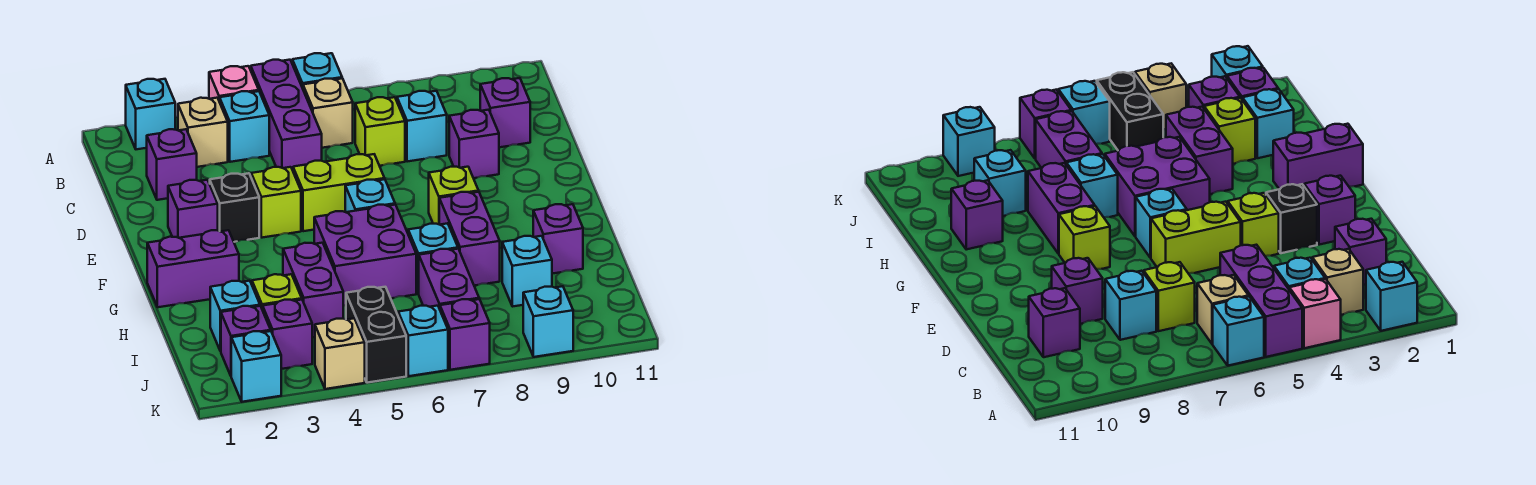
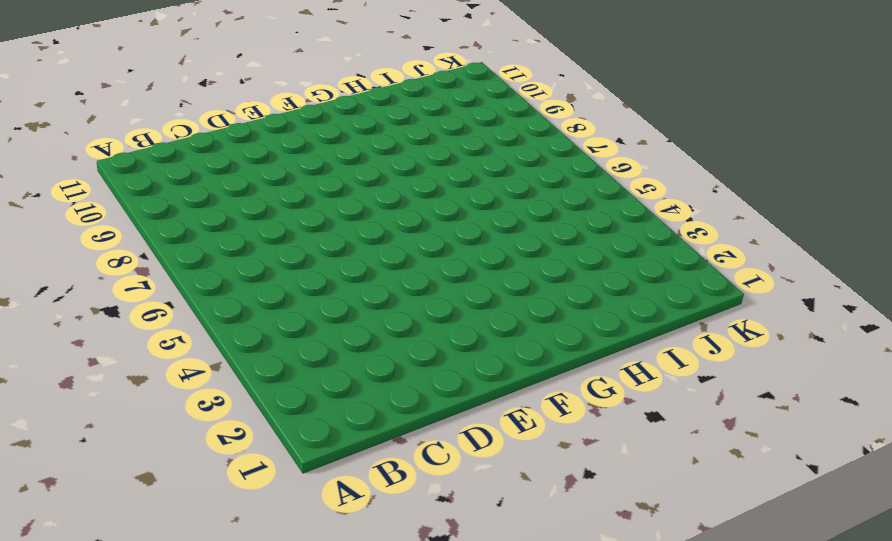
none -> cyan 1x1 brick [126,79,175,149]
none -> pink 1x1 brick [209,66,259,102]
none -> purple 1x3 brick [251,60,322,170]
none -> cyan 1x1 brick [292,53,342,88]

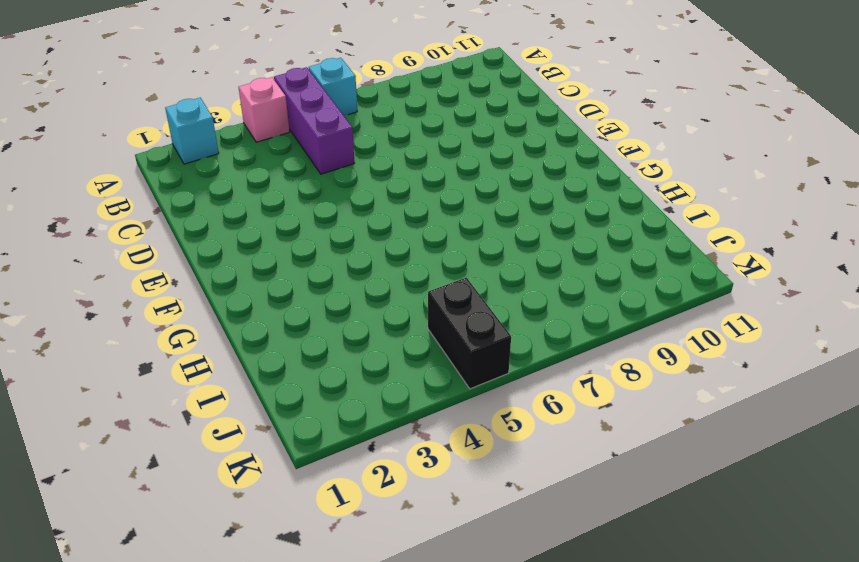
none -> tan 1x1 brick [178,98,228,167]
none -> cyan 1x1 brick [220,91,269,162]
none -> tan 1x1 brick [303,78,353,148]
none -> purple 1x1 brick [147,129,197,200]

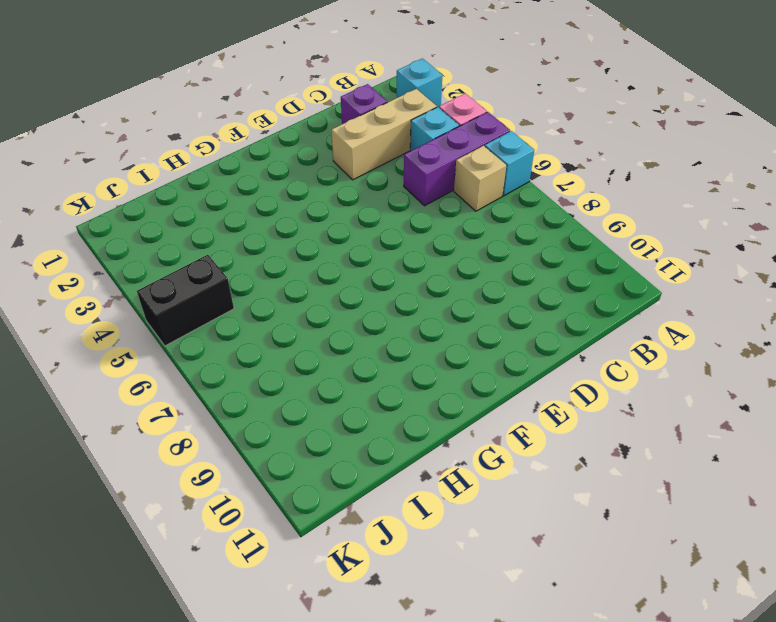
tan 1x3 brick [332,89,437,180] -> tan 1x1 brick [178,98,228,167]
none -> lime 1x1 brick [355,97,405,166]
none -> cyan 1x1 brick [397,91,447,162]
none -> purple 1x1 brick [480,78,530,147]
none -> purple 1x1 brick [449,110,499,178]

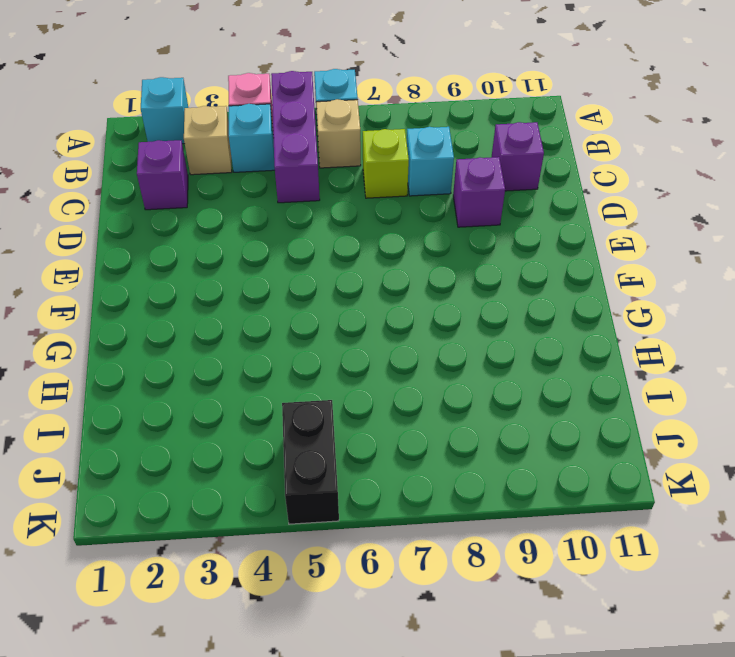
none -> purple 1x1 brick [168,180,218,238]
none -> black 1x1 brick [210,173,259,242]
none -> lime 1x1 brick [251,167,301,238]
none -> lime 1x2 brick [293,154,385,231]

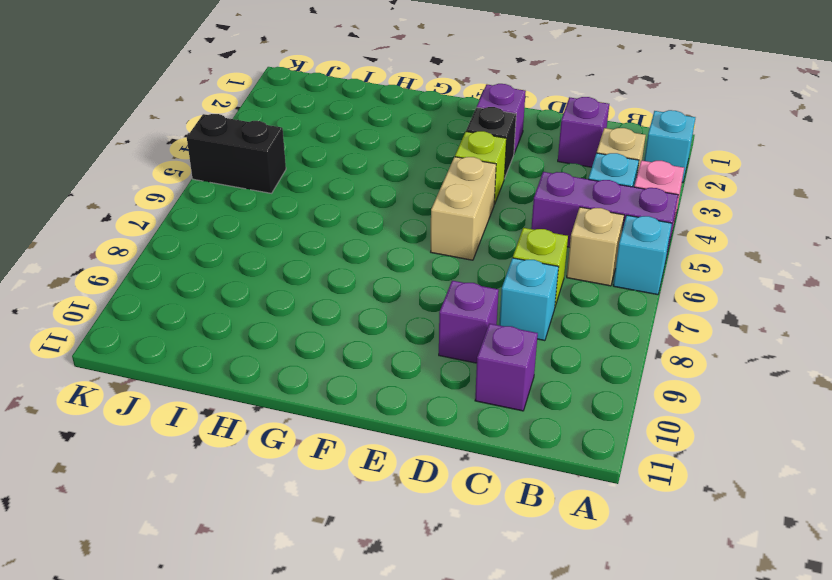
tan 1x2 brick [431,157,496,260] -> lime 1x2 brick [293,154,385,231]
none -> cyan 1x1 brick [345,179,395,212]
none -> lime 1x1 brick [429,167,479,224]
none -> purple 1x2 brick [147,230,239,307]
none -> purple 2x2 brick [314,205,416,306]

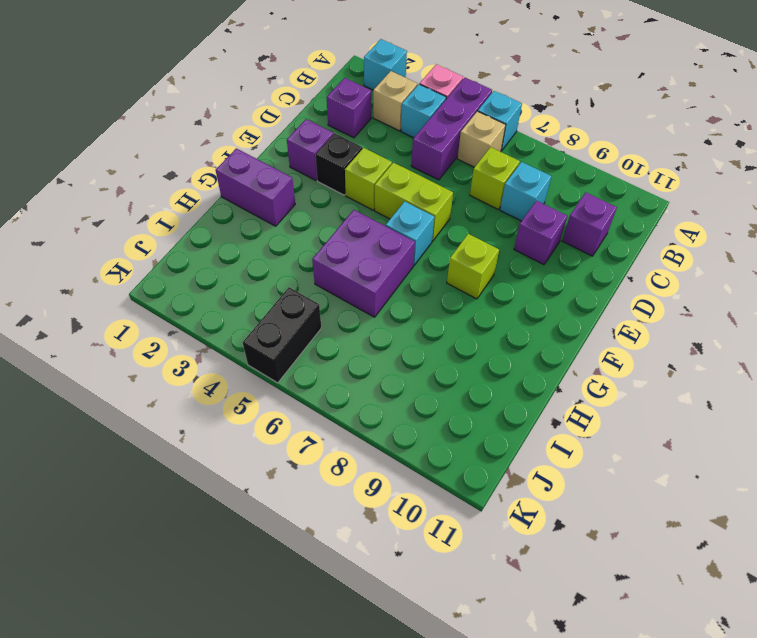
none -> purple 1x2 brick [439,192,500,286]
none -> purple 1x2 brick [283,243,343,337]
none -> cyan 1x1 brick [408,223,458,294]
none -> purple 1x1 brick [533,204,583,274]

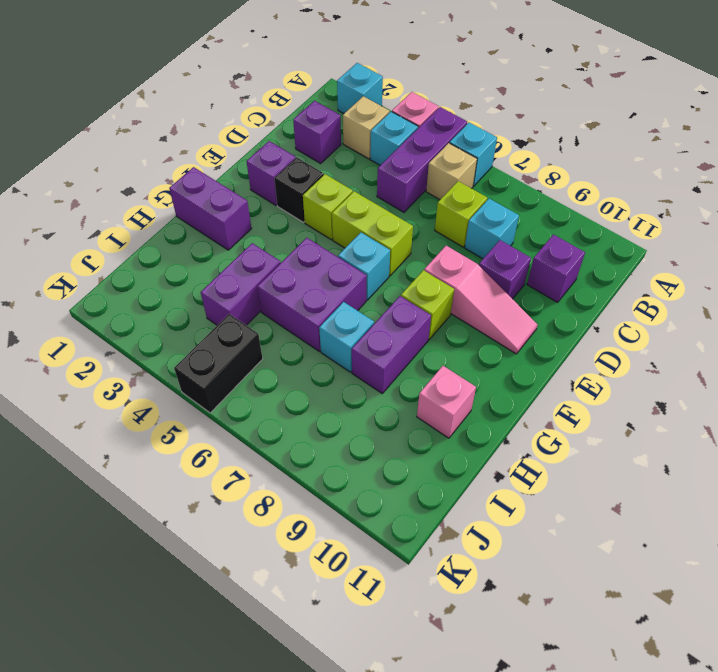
pink 1x3 slope [424,246,538,354] -> none
pink 1x1 brick [417,366,476,438] -> purple 1x1 brick [533,204,583,274]
none -> cyan 1x1 brick [210,281,260,351]
none -> lime 1x1 brick [252,274,302,310]
none -> purple 1x2 brick [419,249,479,309]
none -> cyan 1x1 brick [502,236,552,307]

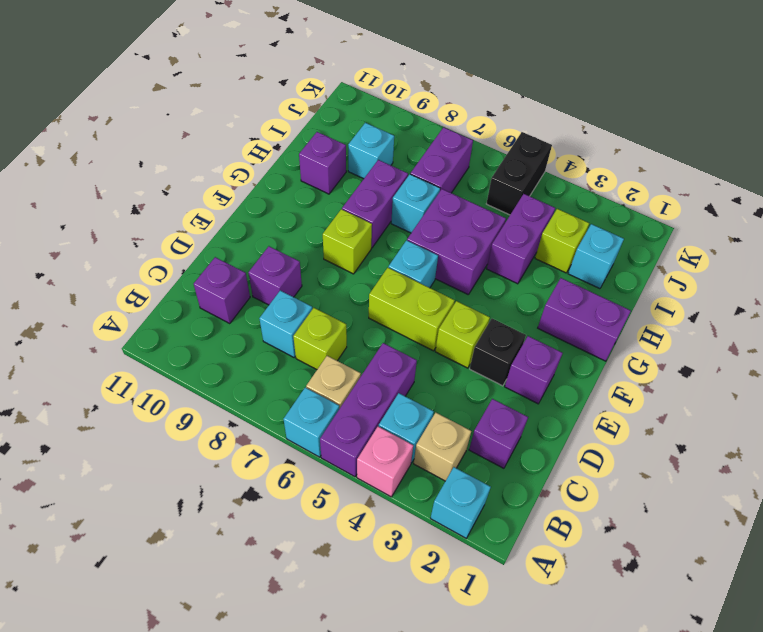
none -> purple 1x1 brick [221,306,271,376]
none -> purple 1x1 brick [263,300,312,369]
none -> cyan 1x1 brick [231,331,281,402]
none -> tan 1x1 brick [315,318,365,389]

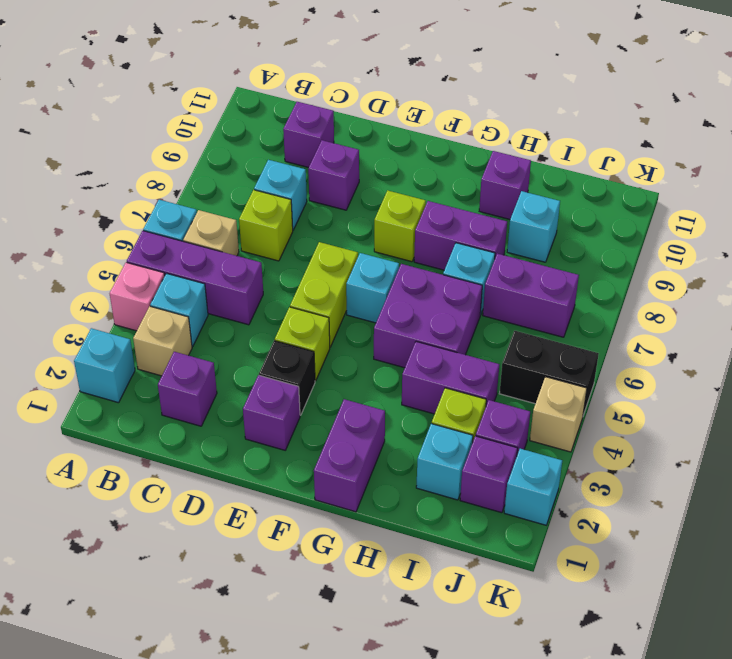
none -> cyan 1x1 brick [398,306,448,376]
none -> purple 1x1 brick [440,299,490,370]
none -> cyan 1x1 brick [523,286,573,357]

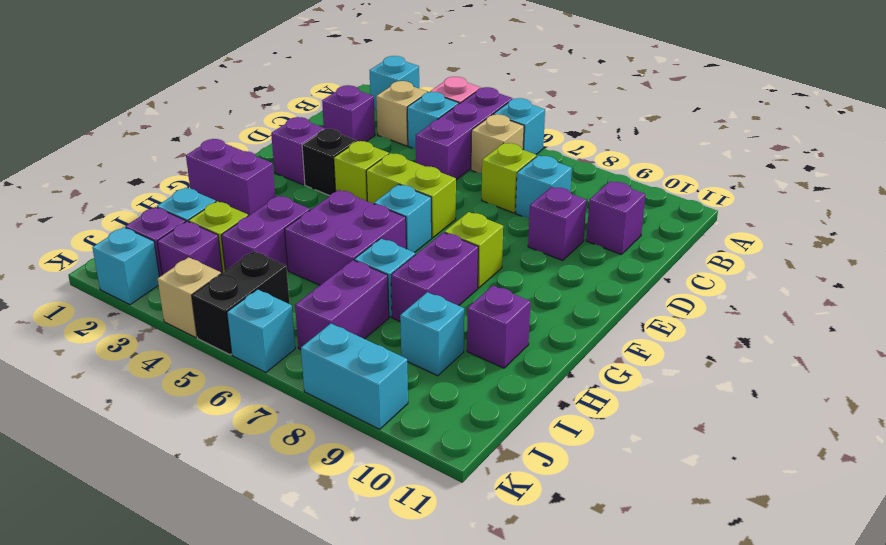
cyan 1x2 brick [301,324,408,429] -> cyan 1x1 brick [523,286,573,357]
none -> purple 1x1 brick [440,299,490,370]

